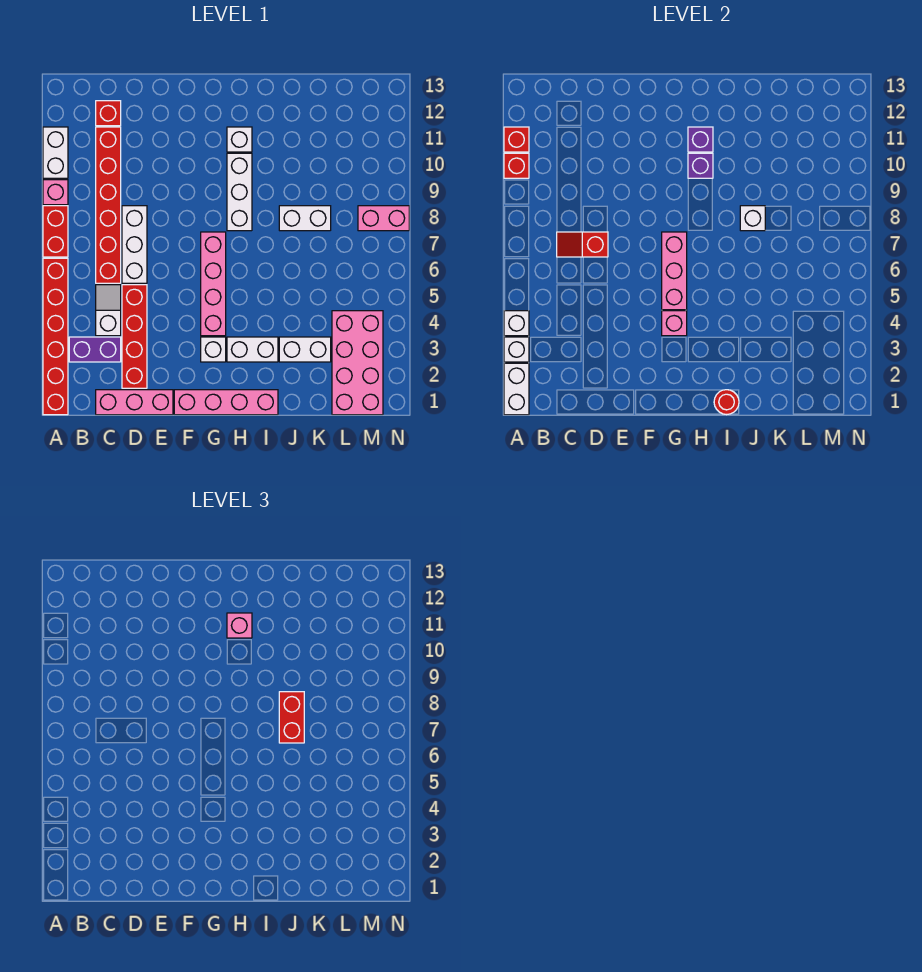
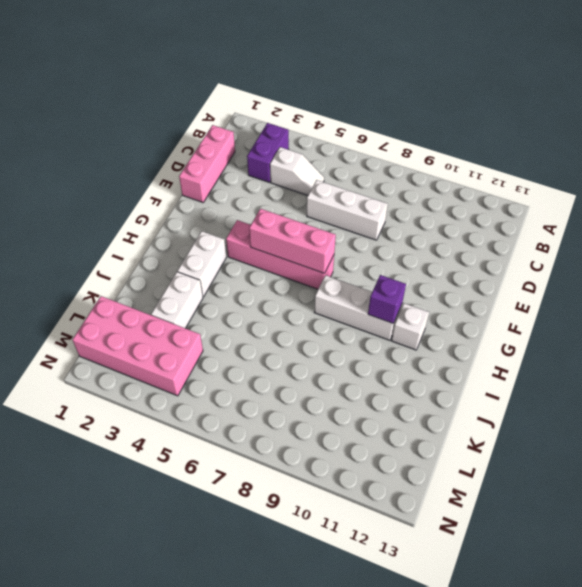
none -> red 1x6 brick [43,258,68,415]
none -> red 1x2 brick [43,206,68,257]
none -> pink 1x1 brick [43,180,68,205]
none -> white 1x2 brick [43,127,68,178]

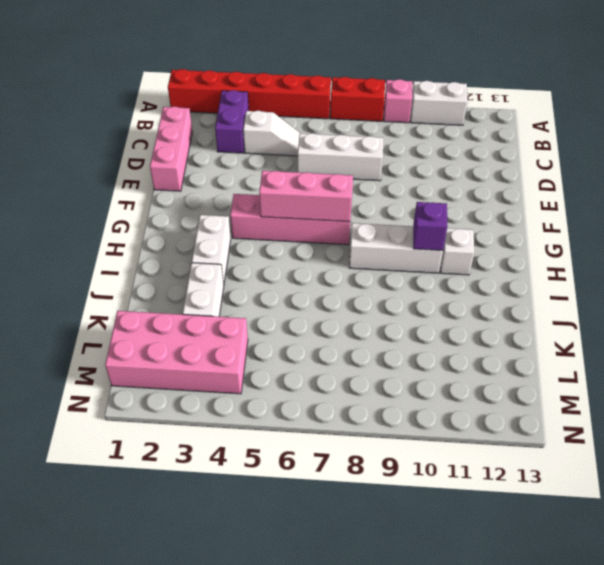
none -> red 1x6 brick [96,127,121,283]
none -> red 1x1 brick [96,101,121,126]
none -> red 1x4 brick [122,285,147,388]
none -> pink 1x4 brick [174,390,278,415]

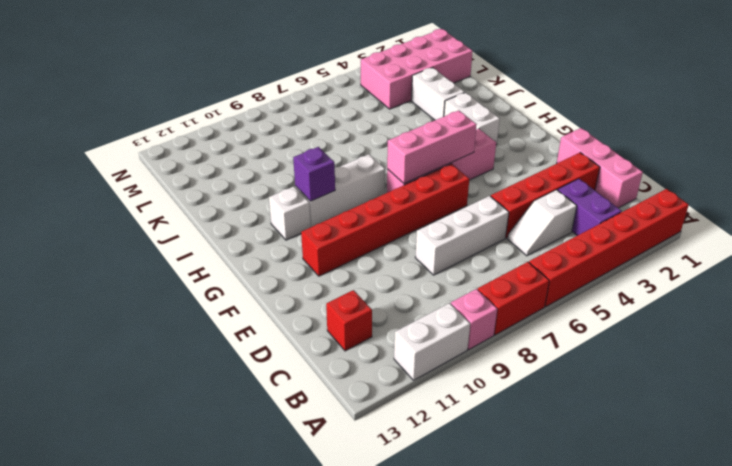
red 1x6 brick [301,164,469,276] -> red 1x6 brick moved to [96,127,121,283]
none -> pink 1x4 brick [174,390,278,415]
none -> white 1x1 brick [201,337,226,362]
none -> white 1x2 brick [279,206,331,231]
none -> pink 1x2 brick [358,206,409,231]

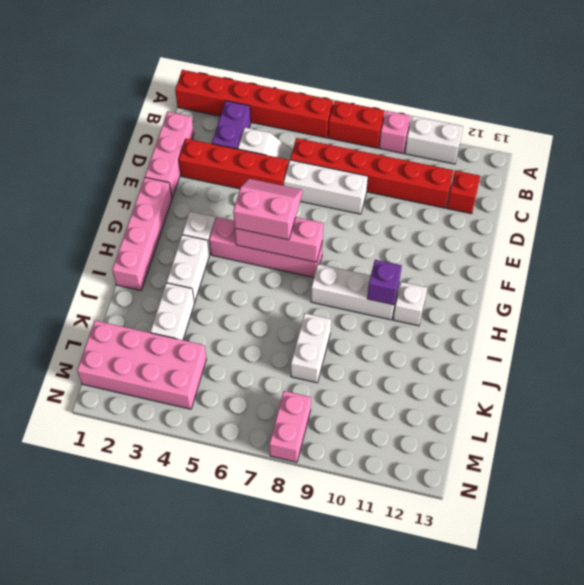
pink 2x2 slope [233,179,302,240] -> none
none -> white 1x2 brick [504,363,529,415]
none -> white 1x1 brick [504,337,529,362]
none -> white 1x1 brick [504,311,529,336]
none -> red 1x1 brick [504,153,529,178]

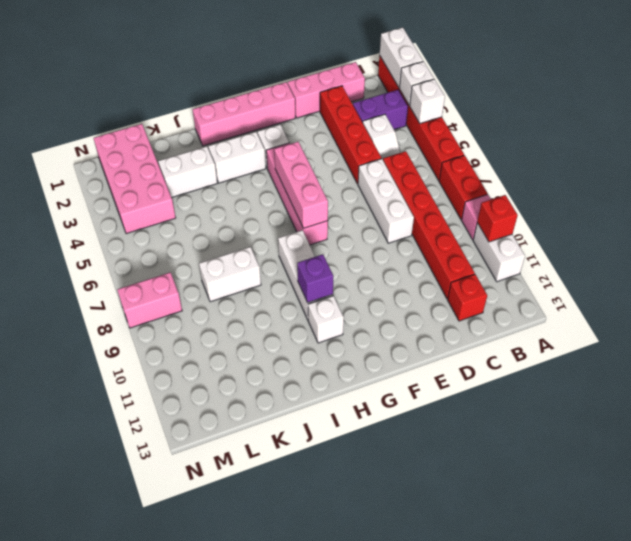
none -> red 1x1 brick [504,127,529,152]
none -> red 1x2 slope [557,232,608,257]
none -> pink 1x1 brick [662,311,687,336]
none -> purple 1x1 brick [688,127,713,152]

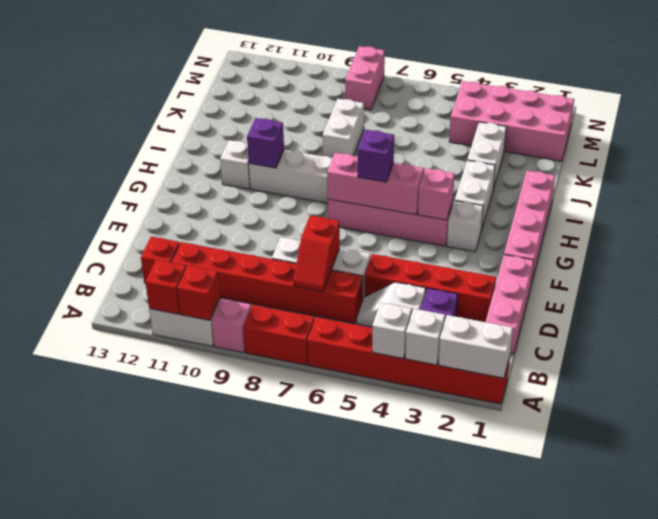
purple 1x1 brick [357,130,394,182] -> purple 1x1 brick moved to [688,127,713,152]
none -> red 1x1 round brick [714,390,739,415]
none -> white 1x1 brick [740,206,765,231]
none -> pink 1x1 brick [227,613,252,638]
none -> red 1x2 brick [279,692,304,743]

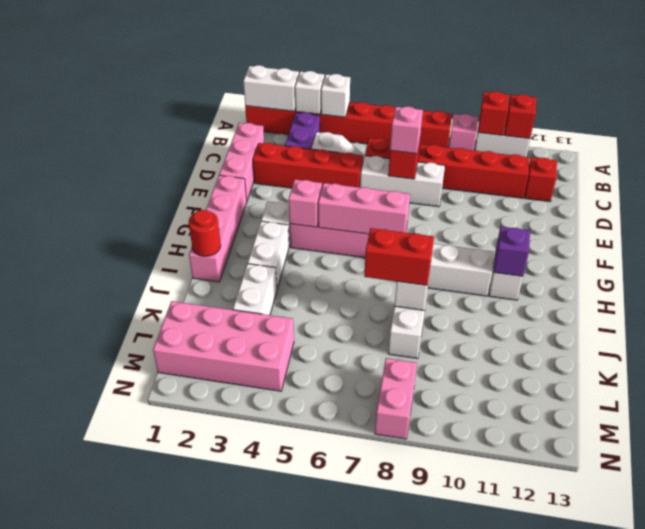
pink 1x1 brick [390,106,423,154] -> pink 1x1 brick moved to [227,613,252,638]
none -> purple 1x1 brick [688,153,713,178]

